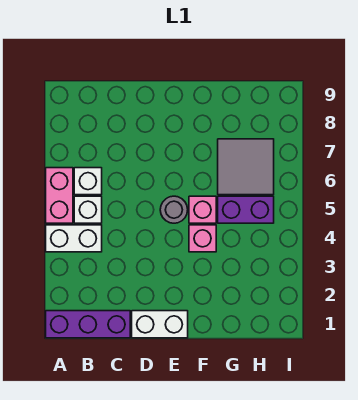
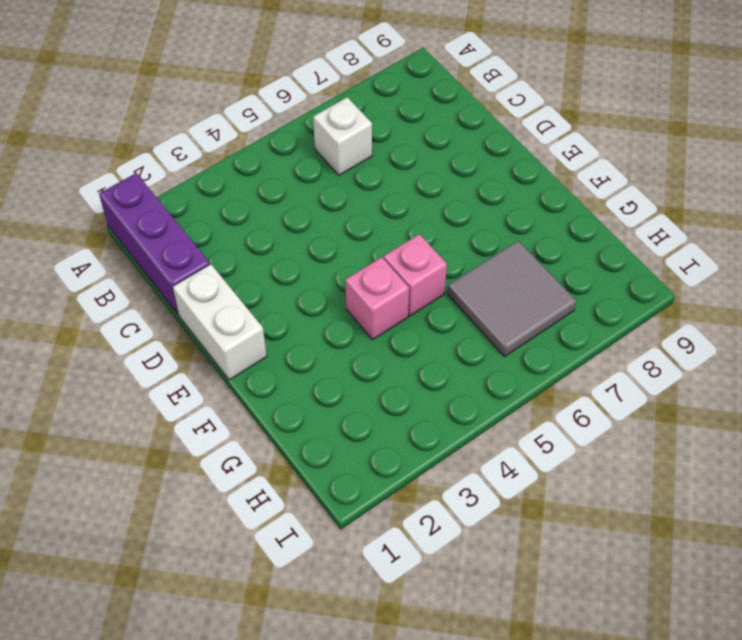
none -> white 1x2 brick [46,225,102,252]
none -> pink 1x2 brick [46,168,73,223]

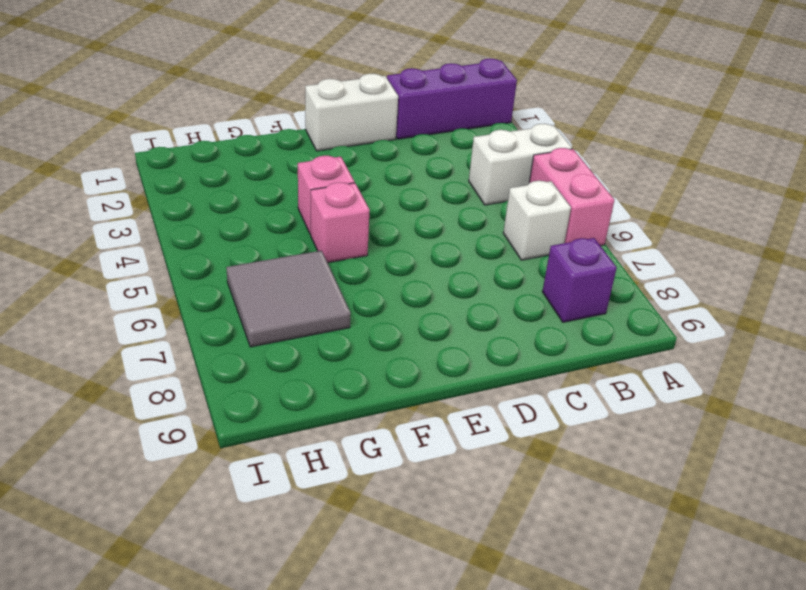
purple 1x1 brick [542,238,617,322] -> none
none -> white 1x1 brick [74,196,102,223]
none -> grey 1x1 round brick [160,196,188,223]

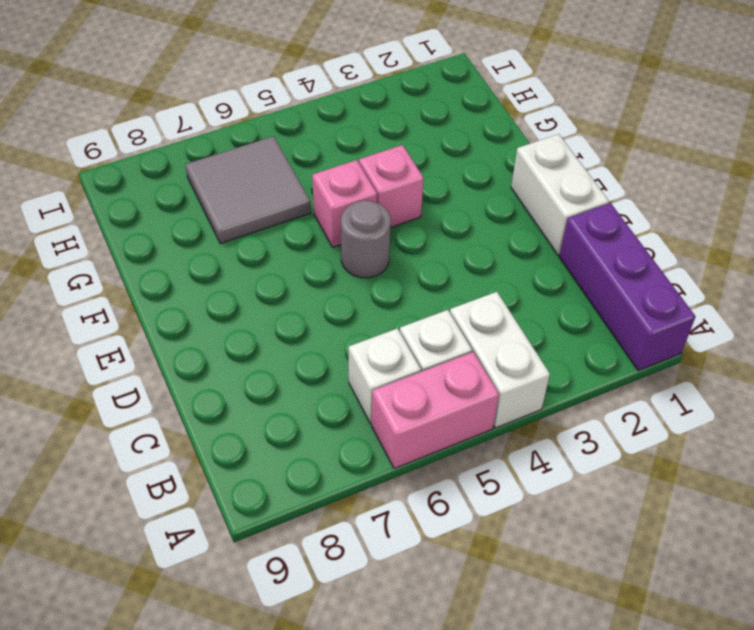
none -> purple 1x2 brick [218,196,274,223]

